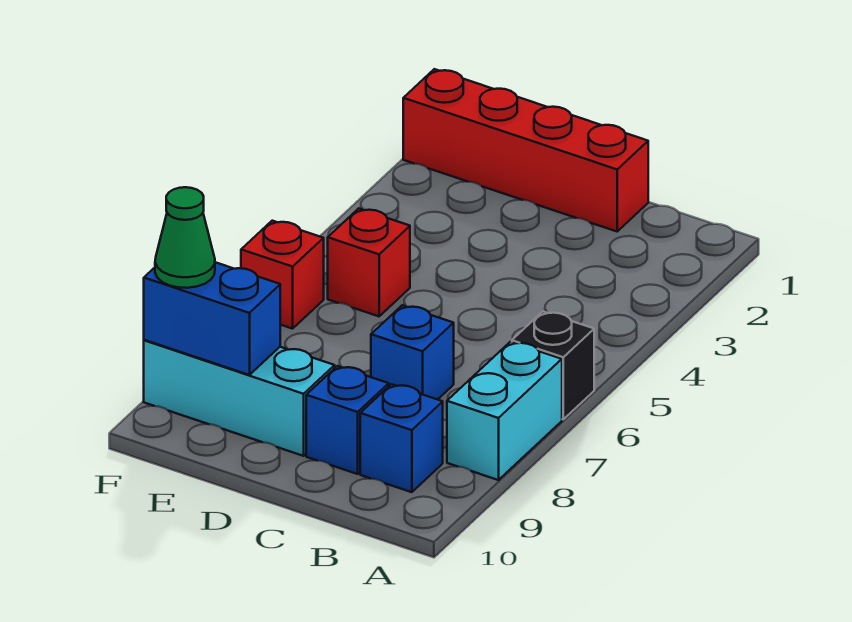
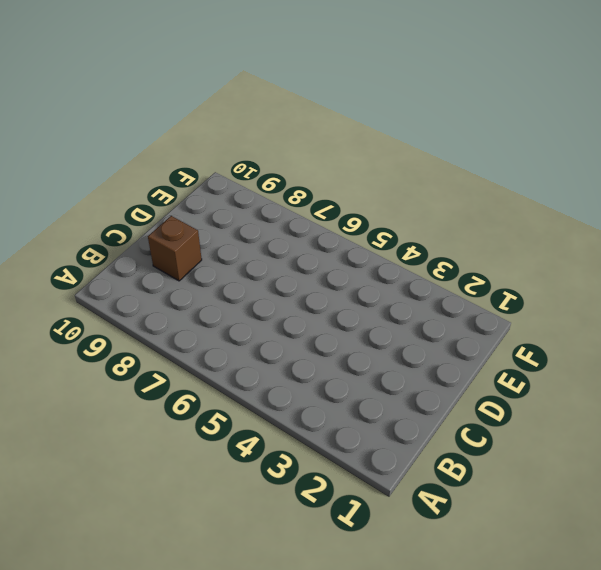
brown 1x1 brick [148,216,202,281] -> blue 1x1 brick [306,366,389,474]
none -> black 1x1 brick [512,312,594,419]
none -> cyan 1x2 brick [447,342,562,480]

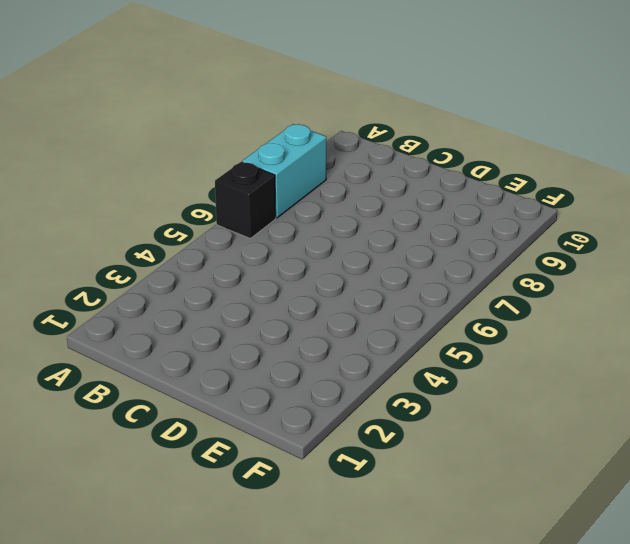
none -> blue 1x1 brick [360,384,443,492]
none -> red 1x4 brick [403,69,648,231]

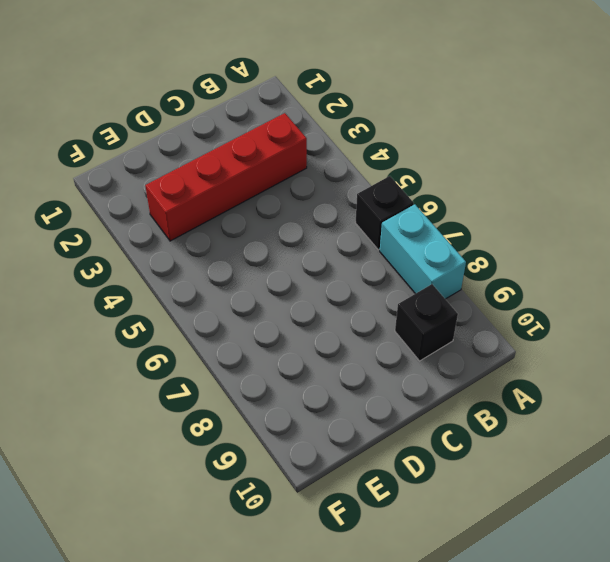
red 1x4 brick [145,113,307,241] -> red 1x4 brick moved to [403,69,648,231]
black 1x1 brick [395,284,458,361] -> blue 1x1 brick [360,384,443,492]
none -> blue 1x1 brick [371,305,454,400]
none -> blue 1x1 brick [306,366,389,474]

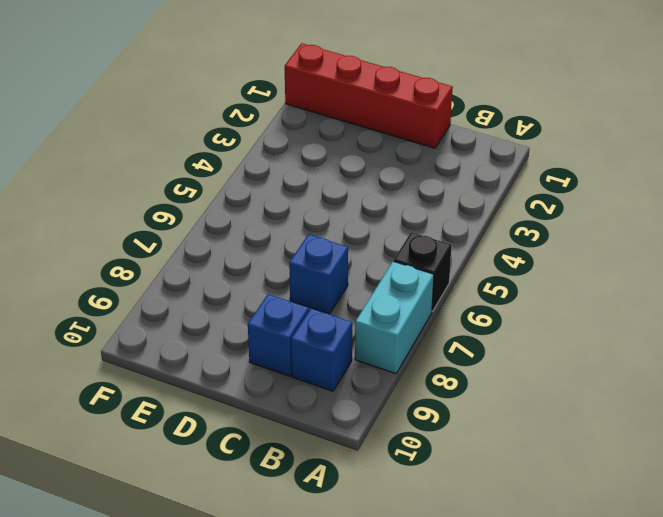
none -> cyan 1x3 brick [144,340,335,456]
none -> red 1x1 brick [328,208,410,316]

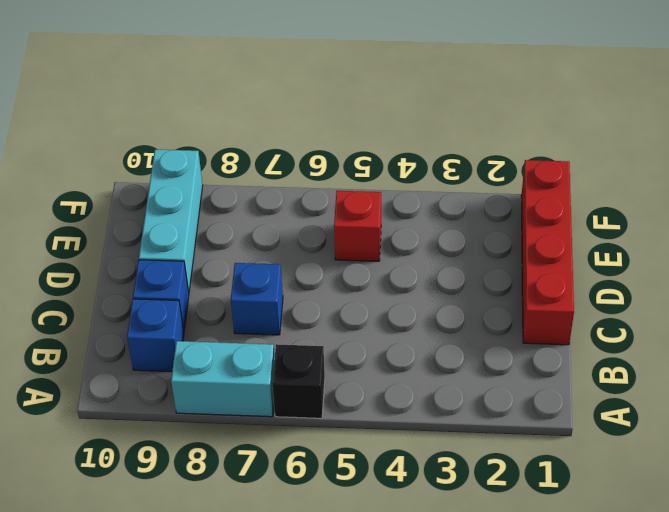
none -> red 1x1 brick [241,221,324,329]
none -> blue 1x2 brick [144,262,280,375]

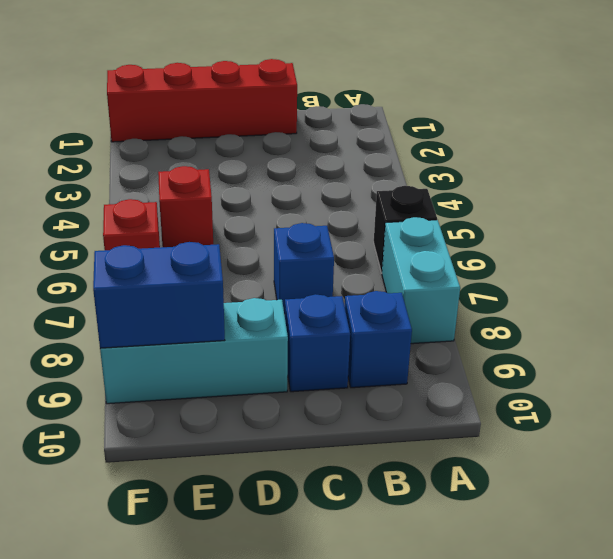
none -> green 1x1 cone [155,187,215,288]

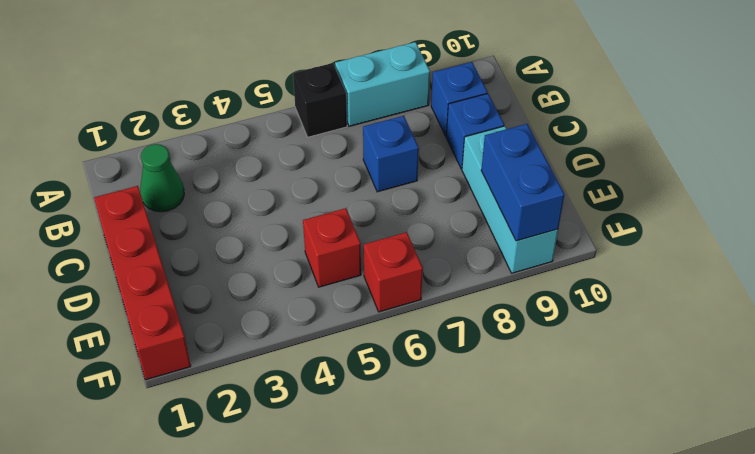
green 1x1 cone [140,144,184,212] -> green 1x1 cone moved to [155,187,215,288]

